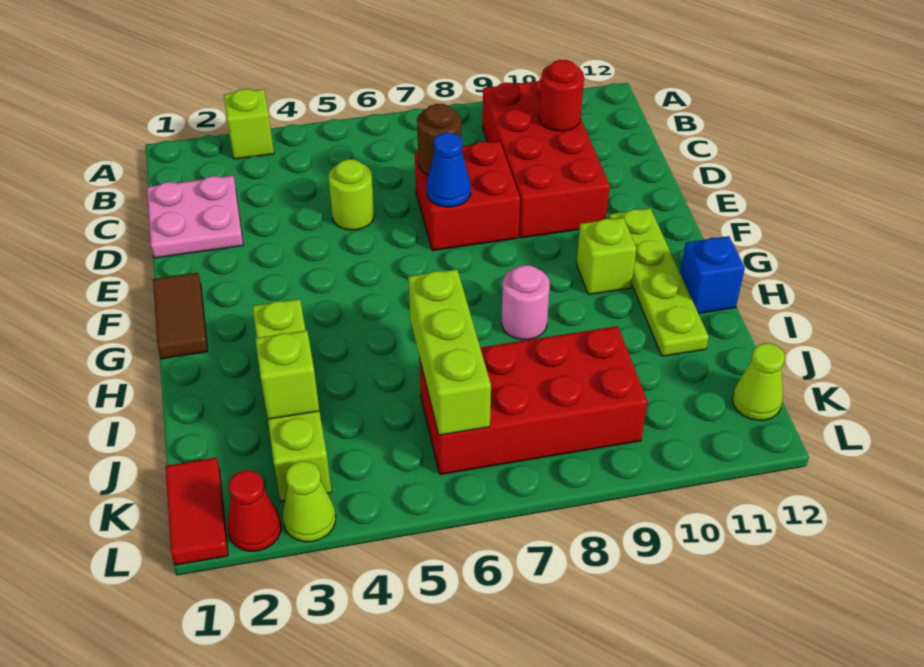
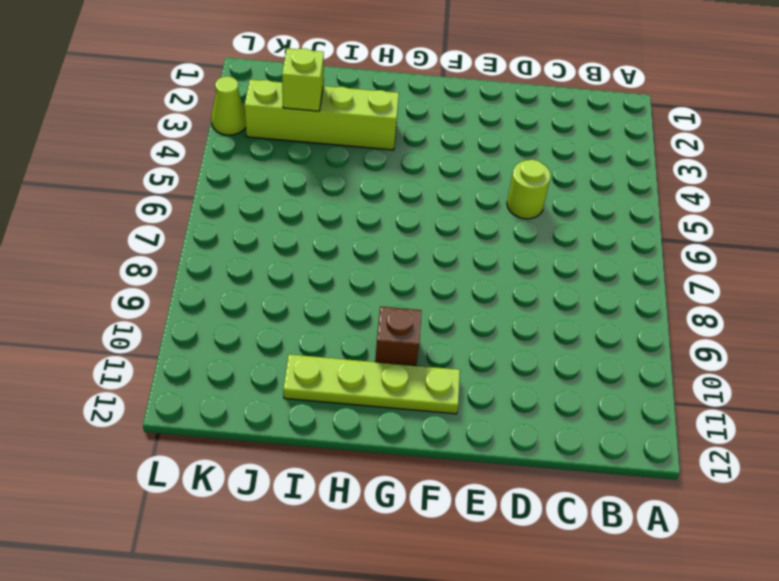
brown 1x1 brick [375,307,422,366] -> lime 1x1 brick [576,218,637,295]
none -> lime 1x1 brick [224,89,274,159]
none -> red 2x4 brick [483,79,610,238]
none -> pink 2x2 plate [147,176,243,258]

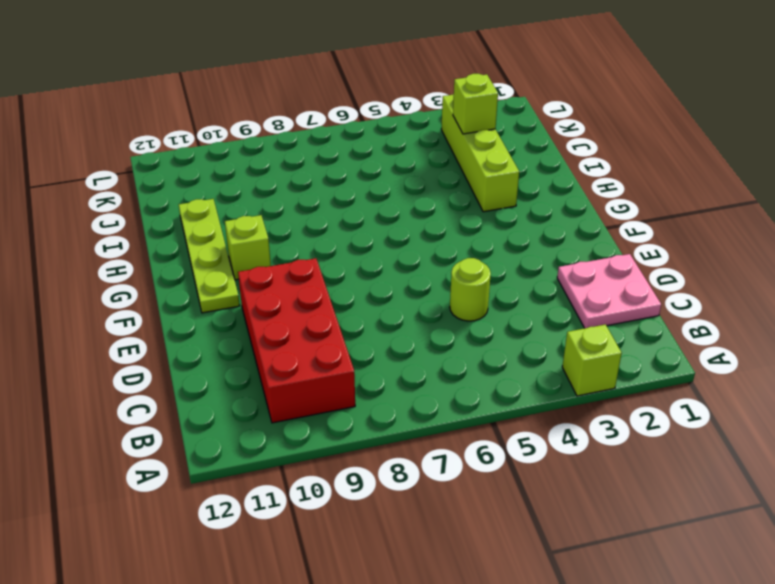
none -> red 2x2 brick [415,141,520,251]
none -> brown 1x2 tile [153,273,208,359]
none -> pink 1x1 round brick [502,265,550,340]

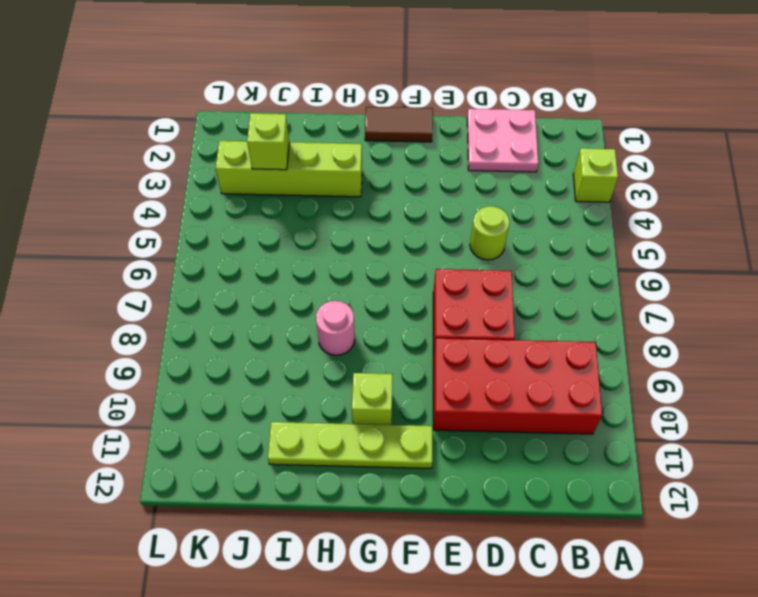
none -> blue 1x1 brick [680,236,745,313]
none -> red 2x4 brick [419,326,647,475]
none -> red 1x2 tile [165,458,228,565]

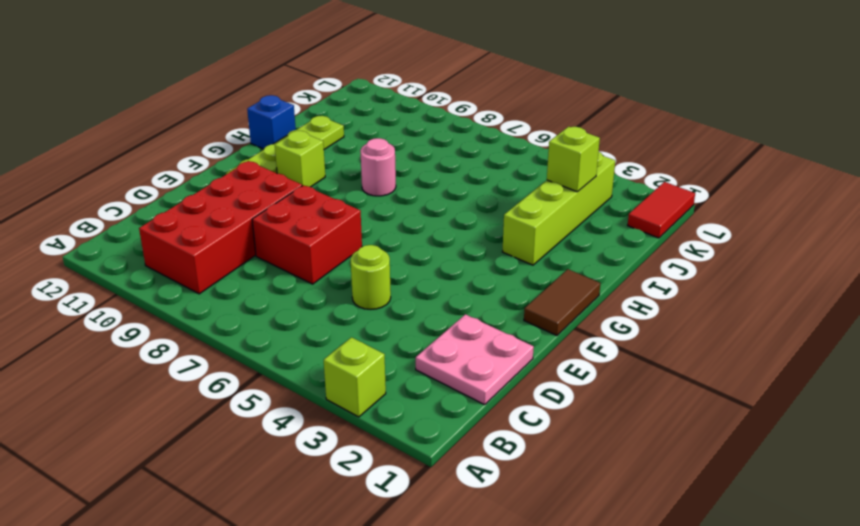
none -> red 2x4 brick [419,326,647,475]
none -> lime 1x1 cone [732,343,785,420]
none -> red 1x1 cone [227,470,281,551]

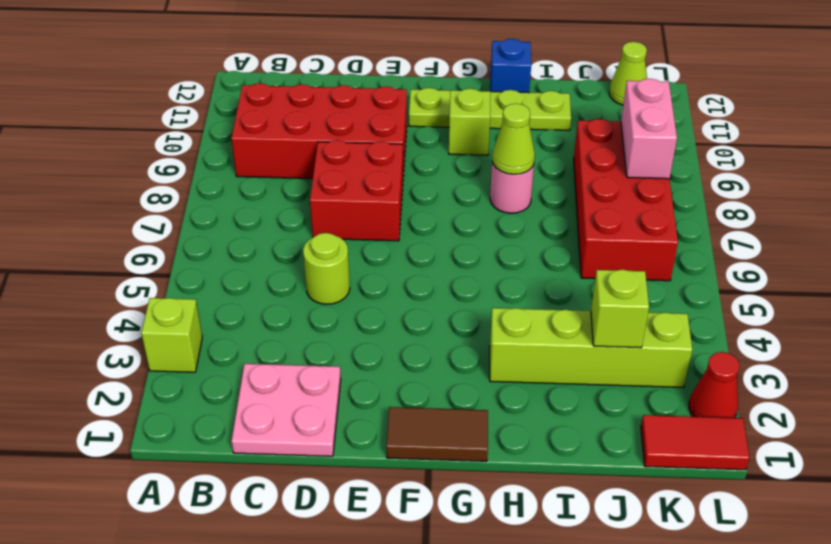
lime 1x1 cone [492,103,535,174] -> lime 1x1 cone moved to [283,461,336,542]
pink 1x2 brick [621,79,677,179] -> none
none -> red 1x1 round brick [539,60,584,131]
none -> brown 1x1 round brick [417,104,461,175]
none -> blue 1x1 cone [427,133,471,207]

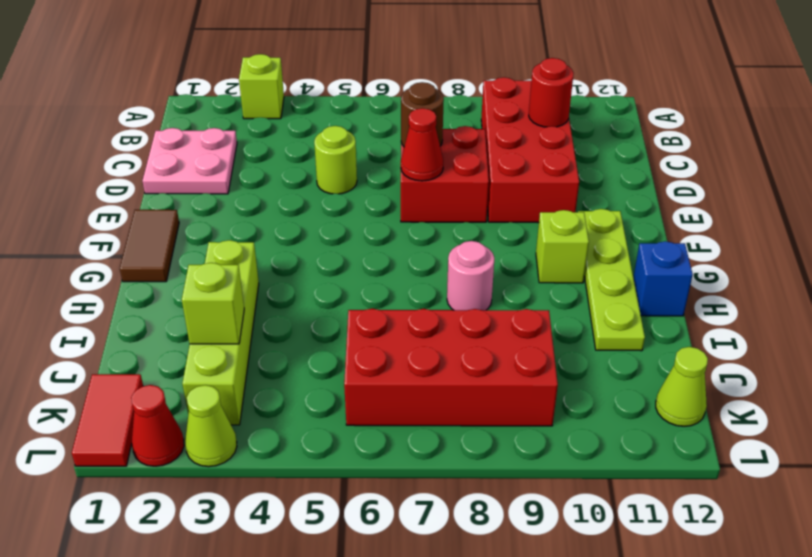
red 1x1 cone [401,108,443,181] -> blue 1x1 cone [427,133,471,207]
none -> lime 1x3 brick [408,269,491,435]

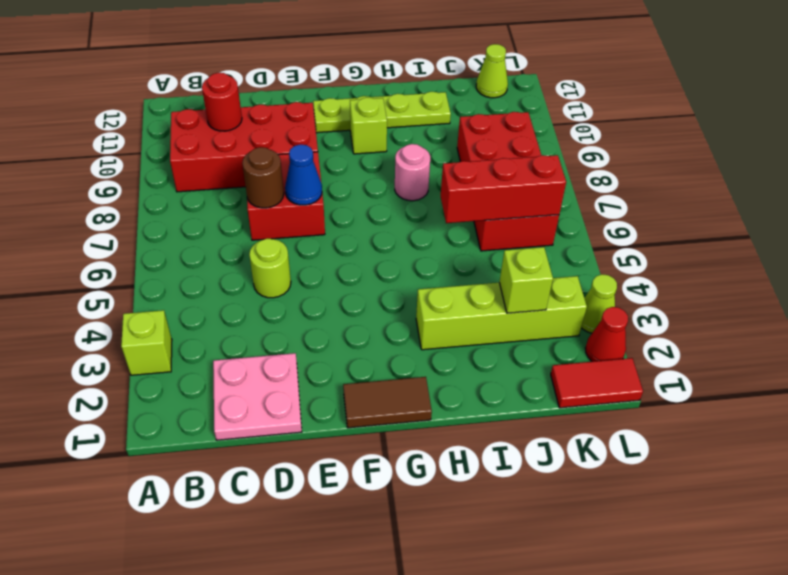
red 1x3 brick [441,155,566,223] -> lime 1x3 brick [408,269,491,435]
none -> blue 1x1 brick [680,236,745,313]

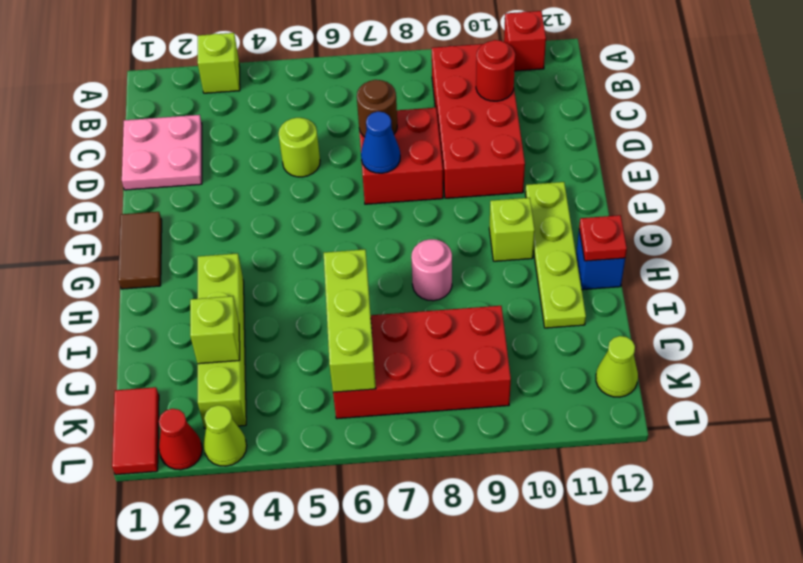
red 1x1 brick [504,11,546,71] -> none
red 1x1 plate [579,215,627,261] -> none

